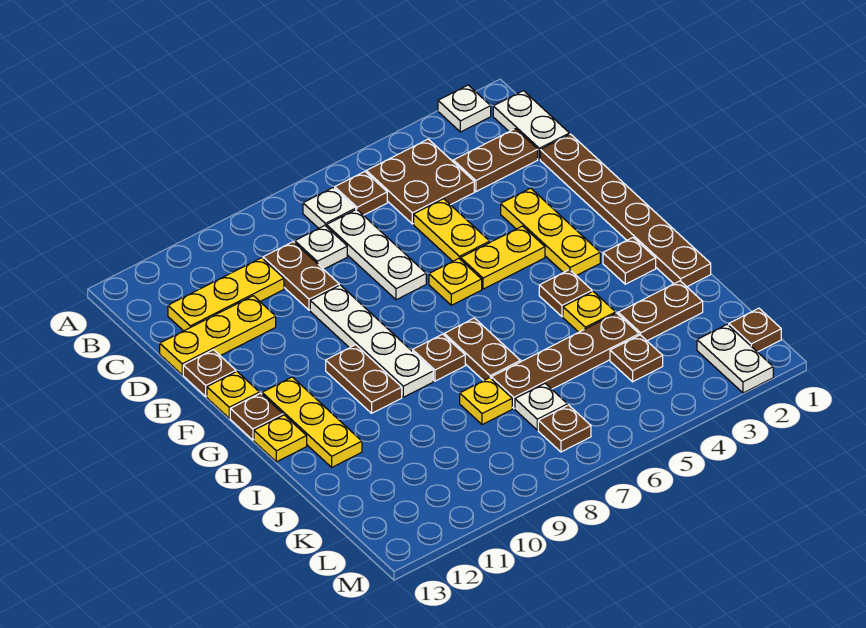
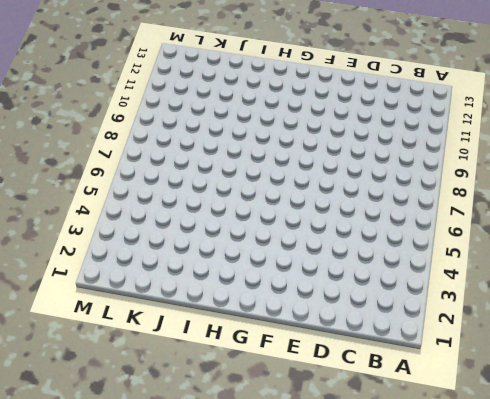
none -> white 1x1 plate [438,85,491,132]
none -> white 1x2 plate [493,91,569,159]
none -> brown 2x2 plate [366,139,474,224]
none -> brown 1x1 plate [335,172,387,215]

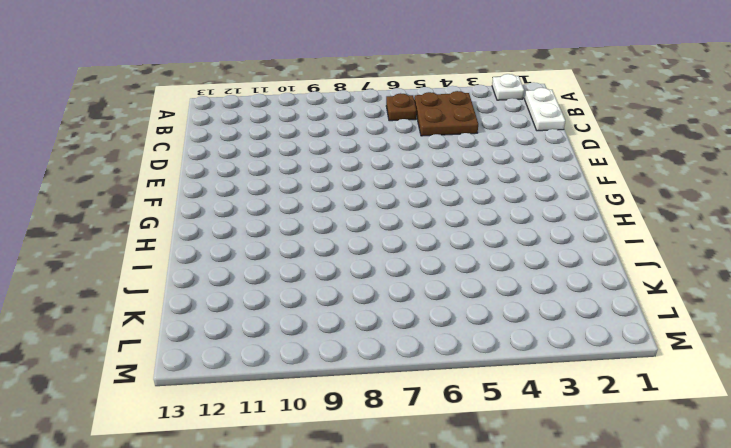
none -> white 1x1 plate [303,188,356,228]
none -> brown 1x2 plate [453,129,538,192]
none -> white 1x3 plate [327,209,426,300]
none -> white 1x1 plate [295,226,347,269]

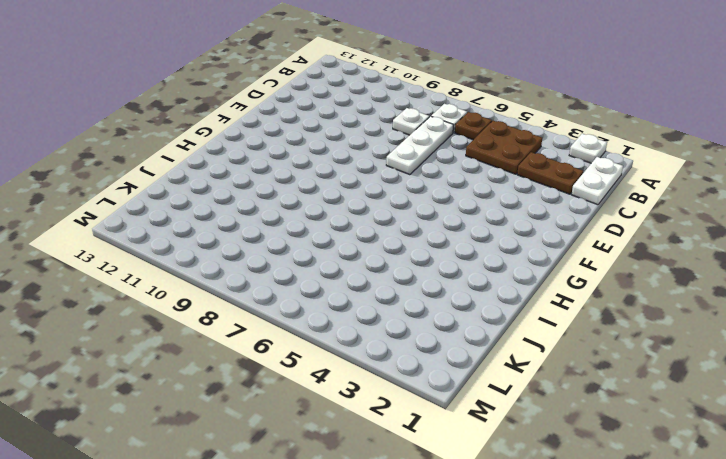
none -> brown 1x2 plate [263,242,339,310]
none -> yellow 1x3 plate [168,258,284,331]
none -> brown 1x6 plate [540,134,711,287]
none -> yellow 1x2 plate [414,199,490,261]

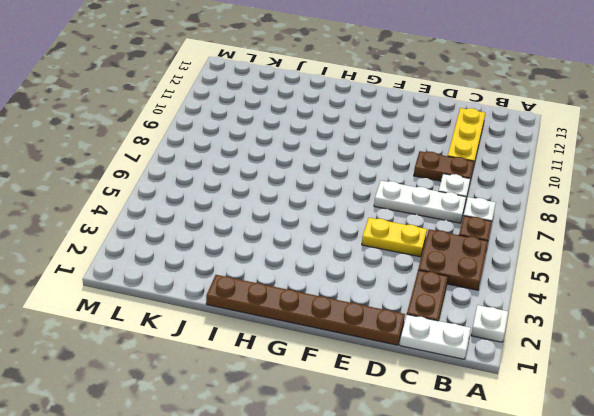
none -> yellow 1x3 plate [160,296,276,375]
none -> yellow 1x3 plate [501,188,600,276]
none -> white 1x4 plate [310,285,433,397]
none -> brown 1x1 plate [183,350,236,396]

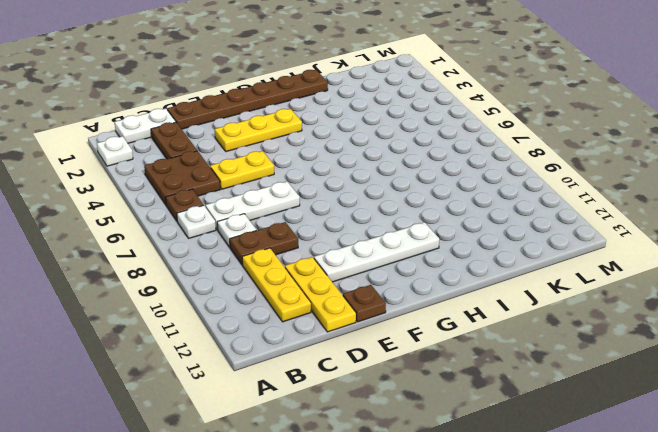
white 1x4 plate [314,222,439,282] -> white 1x4 plate moved to [310,285,433,397]
none -> yellow 1x2 plate [461,226,545,289]
none -> yellow 1x1 plate [429,259,482,305]
none -> yellow 1x1 plate [207,372,259,418]
none -> brown 1x2 plate [326,345,402,413]

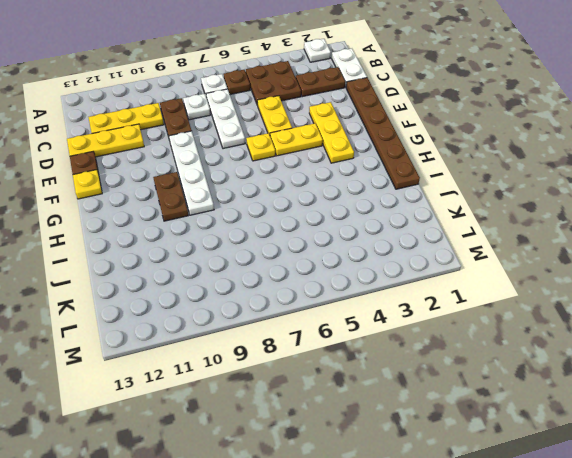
none -> yellow 1x3 plate [262,377,362,467]
none -> brown 1x1 plate [230,393,283,440]
none -> brown 1x1 plate [603,238,656,284]
none -> brown 1x1 plate [539,270,592,316]

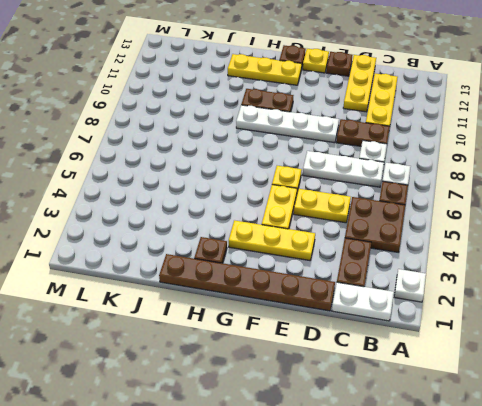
none -> brown 1x1 plate [539,270,592,316]
none -> brown 1x2 plate [444,318,520,381]
none -> brown 1x1 plate [413,334,465,381]
none -> yellow 1x1 plate [254,415,307,462]

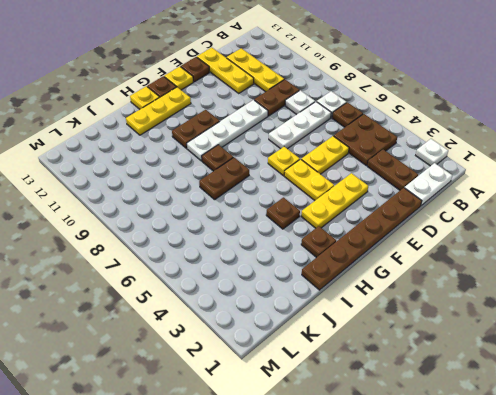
none -> yellow 1x1 plate [563,292,616,332]
none -> brown 1x2 plate [618,281,703,341]
none -> brown 1x4 plate [491,313,639,408]
none -> yellow 1x1 plate [460,378,512,425]

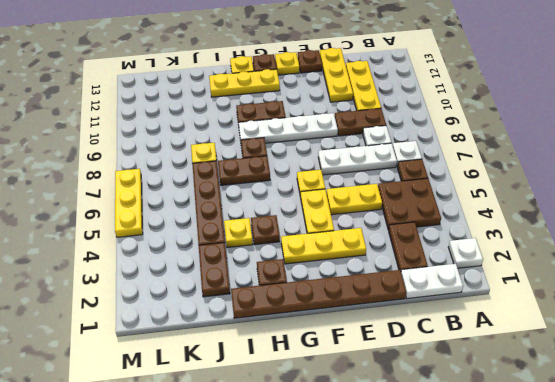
yellow 1x3 plate [115,169,143,237] -> none
none -> brown 1x1 plate [610,335,663,382]
none -> white 1x1 plate [515,384,568,430]
none -> brown 1x1 plate [729,308,781,352]
none -> white 1x2 plate [697,324,773,393]

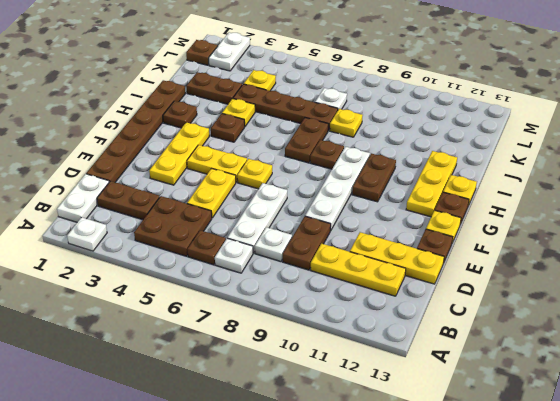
yellow 1x1 plate [244,70,276,91] -> brown 1x1 plate [610,335,663,382]
none -> brown 1x1 plate [538,405,591,452]

